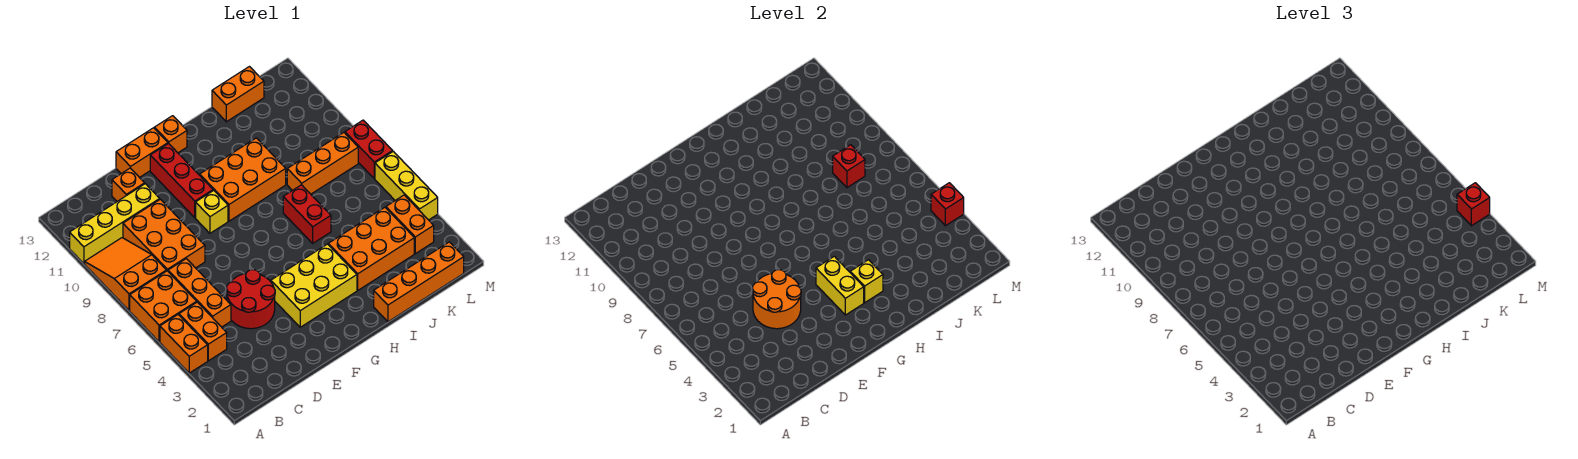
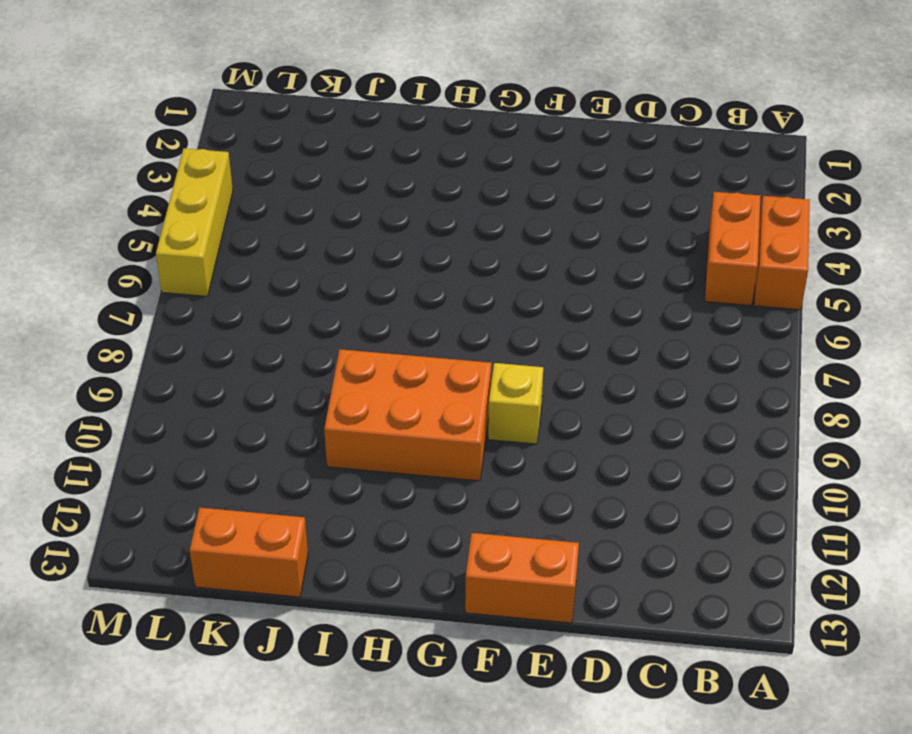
none -> orange 2x2 brick [130,271,197,342]
none -> orange 2x3 slope [85,238,166,310]
none -> yellow 1x4 brick [70,184,160,263]

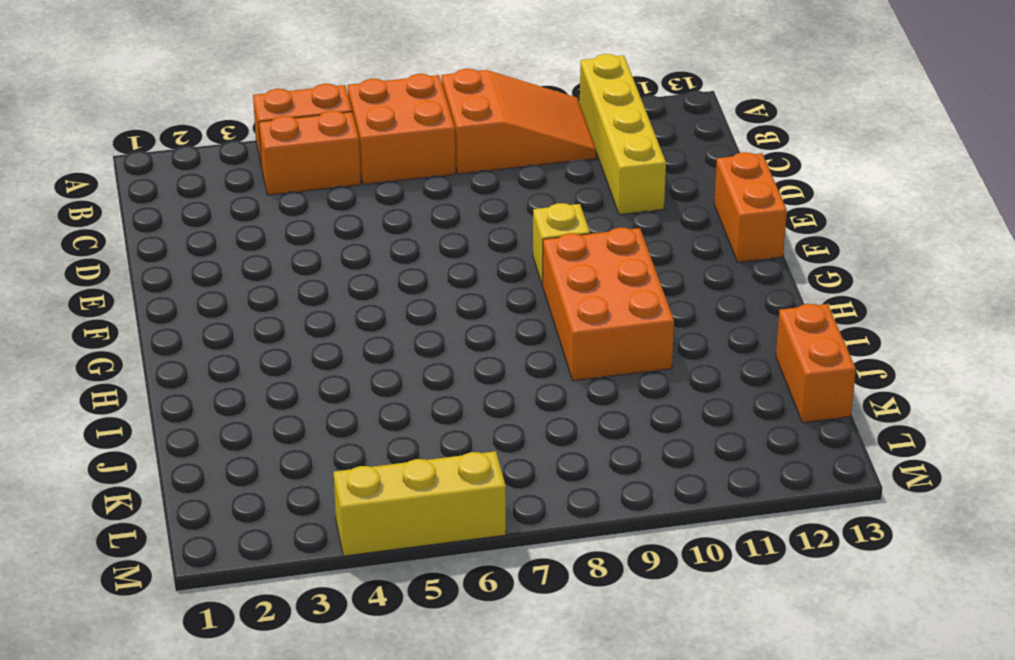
none -> orange 1x3 brick [168,259,231,327]
none -> orange 2x3 brick [123,199,205,271]
none -> red 2x2 round brick [226,270,275,329]

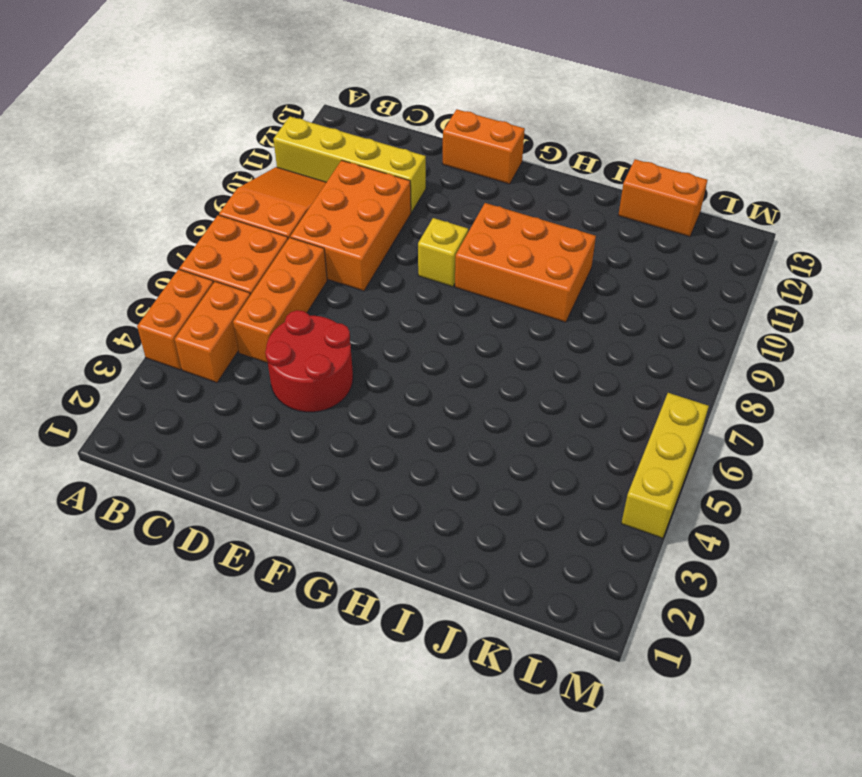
none -> orange 1x1 brick [112,168,145,201]
none -> yellow 2x3 brick [271,244,357,327]
none -> red 1x3 brick [150,144,213,218]

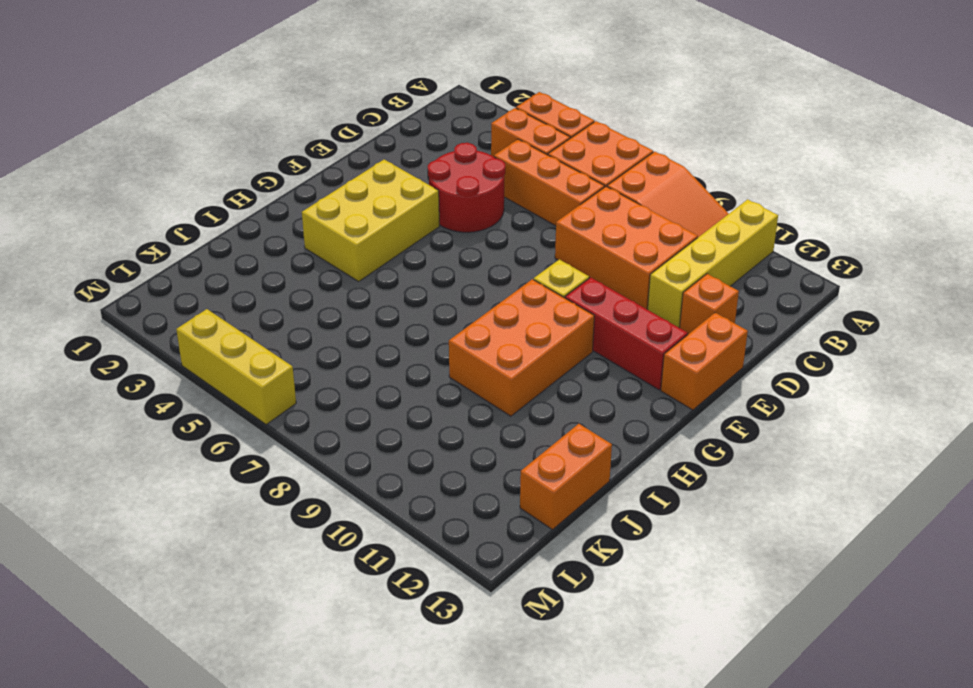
none -> orange 1x1 brick [154,116,187,153]
none -> orange 1x4 brick [374,242,464,322]
none -> orange 2x3 brick [328,207,414,290]

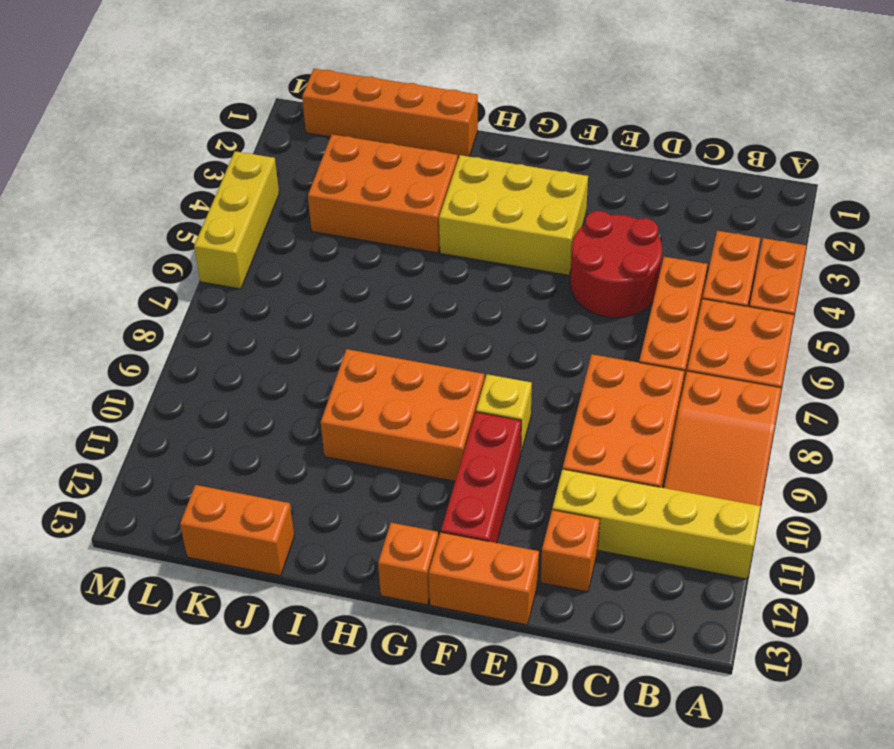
none -> red 1x2 brick [283,185,331,243]
none -> orange 1x3 brick [287,133,358,194]
none -> orange 1x2 brick [386,195,434,254]

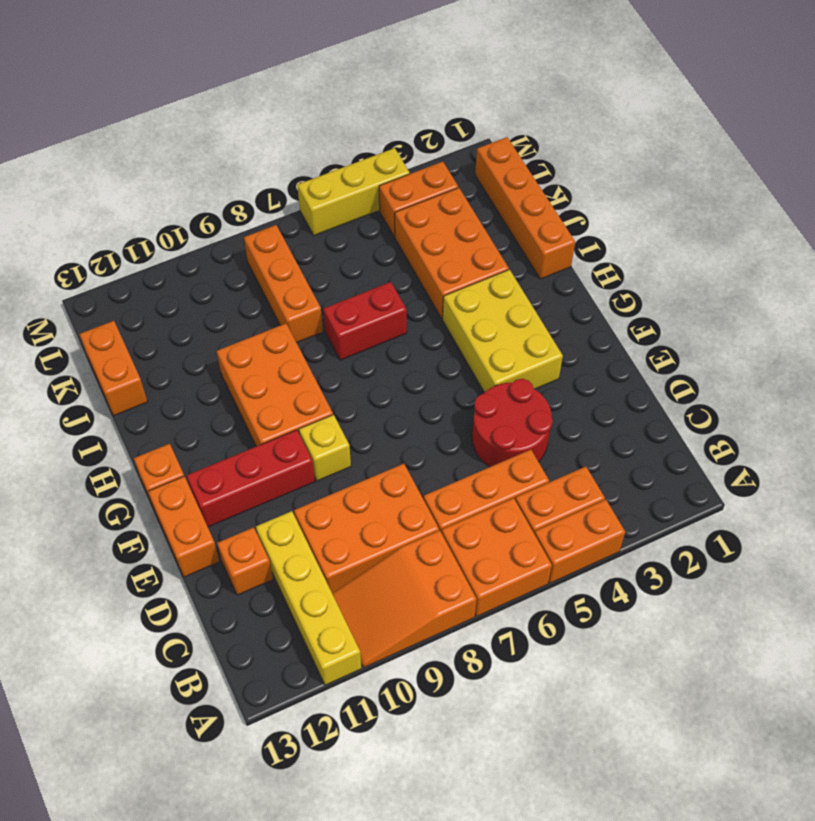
none -> red 1x2 brick [345,120,393,179]
none -> orange 2x2 round brick [752,270,801,329]
none -> yellow 1x2 brick [816,256,864,315]

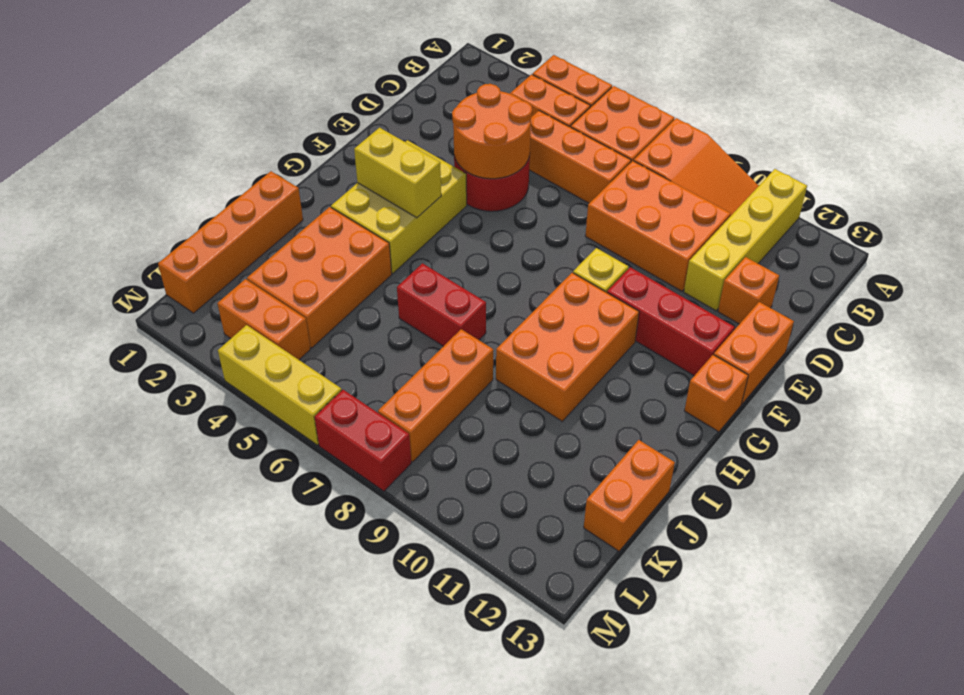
none -> yellow 1x1 brick [850,260,883,303]
none -> red 1x1 brick [833,145,865,187]
none -> red 1x1 brick [931,183,964,226]

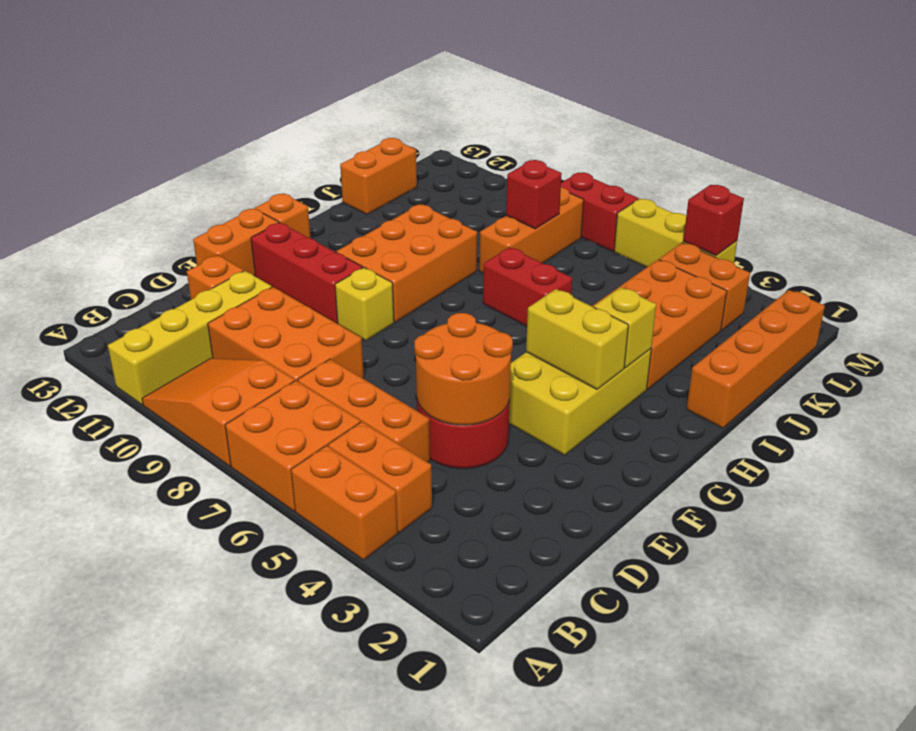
none -> red 1x1 brick [1457,183,1490,226]

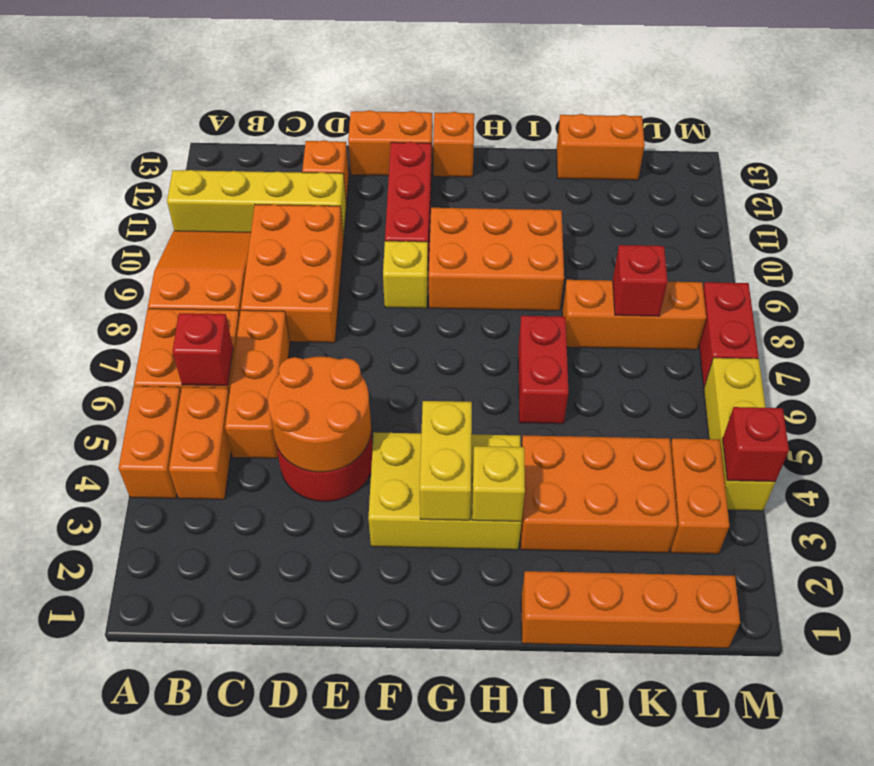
red 1x1 brick [172,313,233,386] -> red 1x1 brick moved to [1457,183,1490,226]

